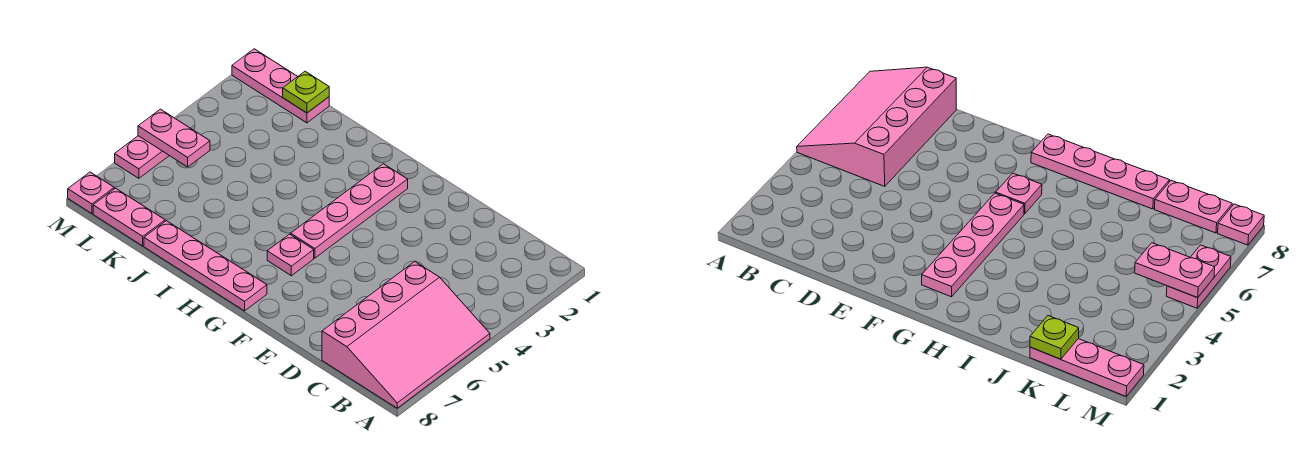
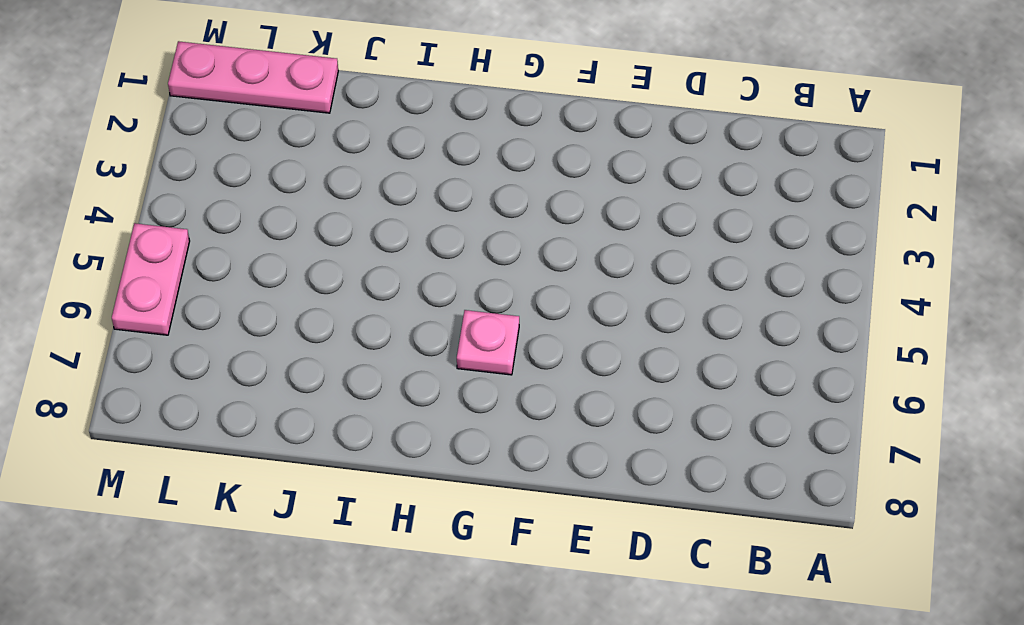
none -> pink 3x4 slope [322,261,490,408]
none -> pink 1x4 plate [291,164,408,258]

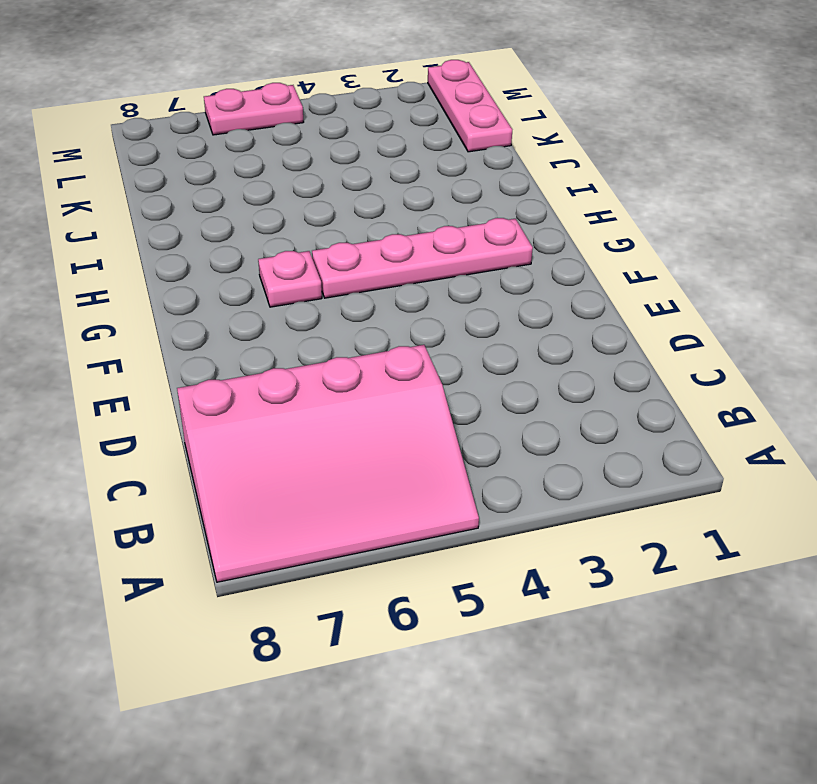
none -> pink 1x4 plate [144,221,267,311]
none -> pink 1x2 plate [93,188,165,246]

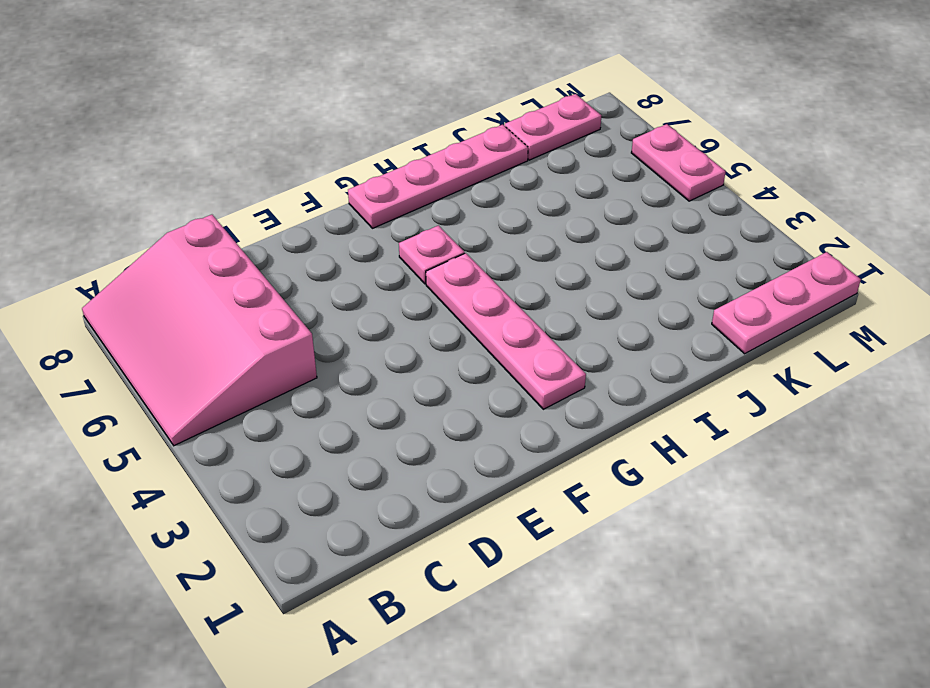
none -> pink 1x1 plate [68,172,114,214]
none -> lime 1x1 plate [283,71,329,113]

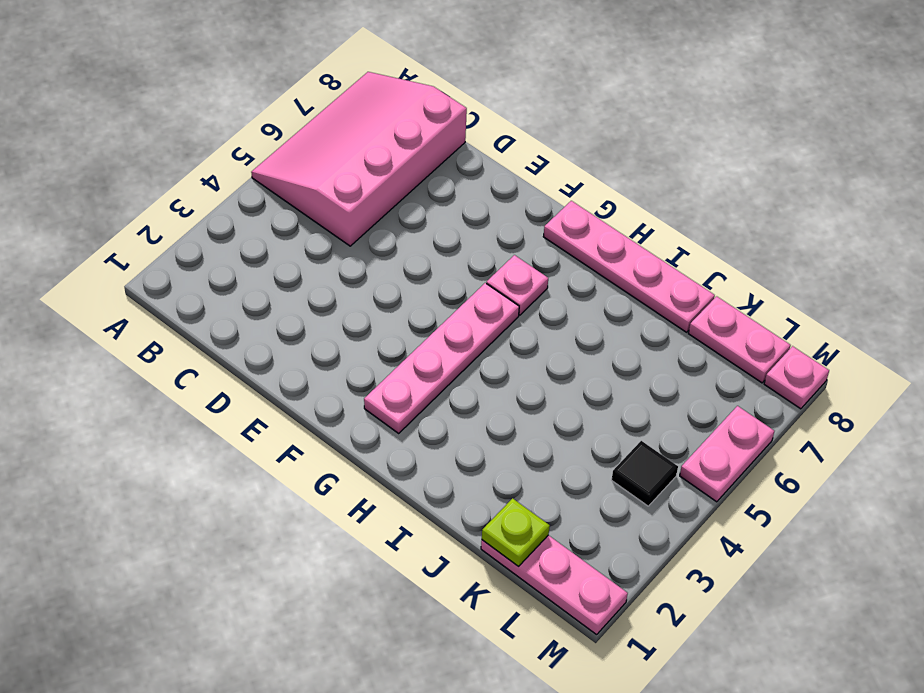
black 1x1 tile [612,441,678,506] -> none
none -> pink 1x2 plate [138,109,210,167]

